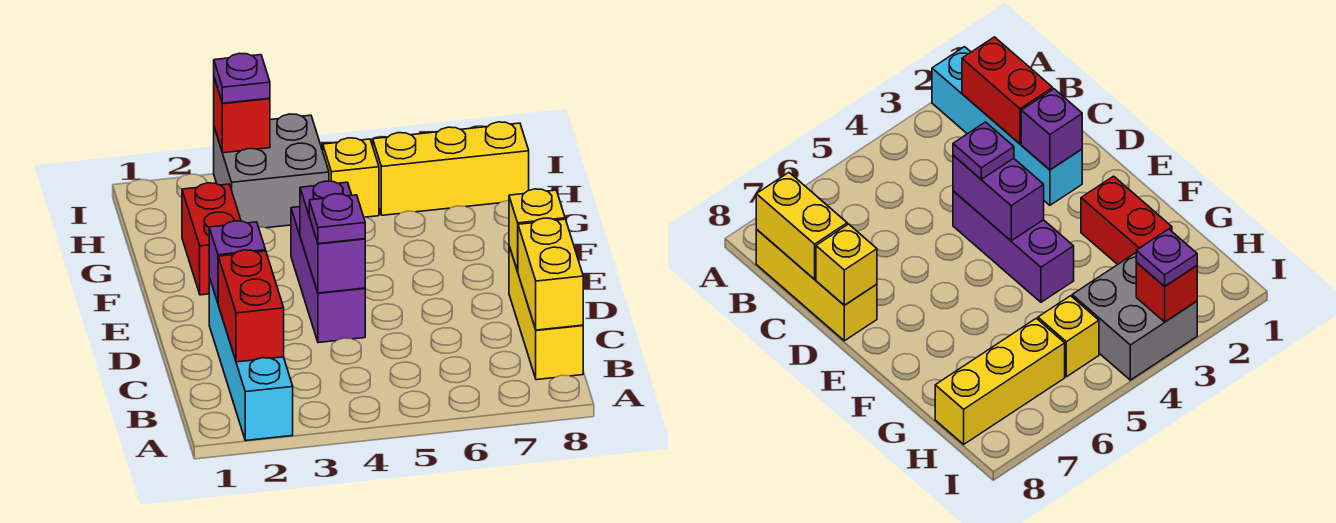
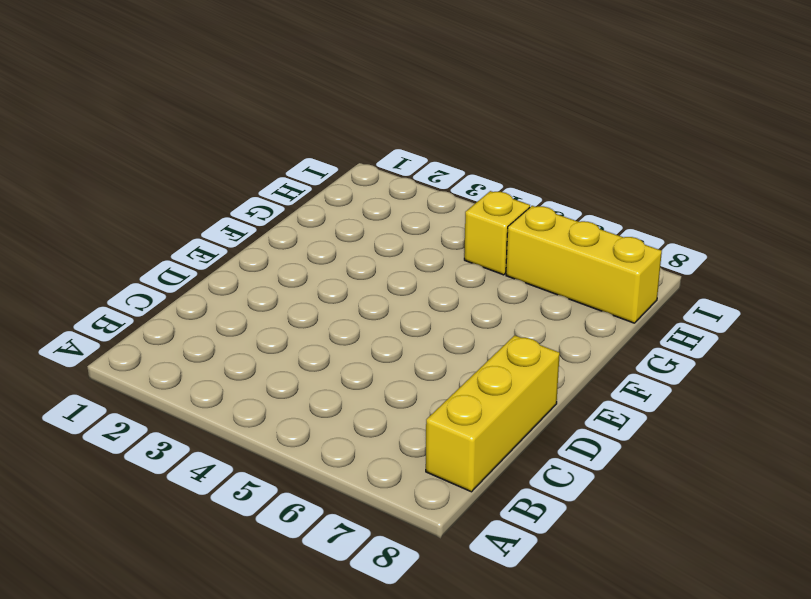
none -> cyan 1x4 brick [209,277,293,441]
none -> purple 1x3 brick [291,207,365,343]
none -> red 1x2 brick [182,183,241,295]

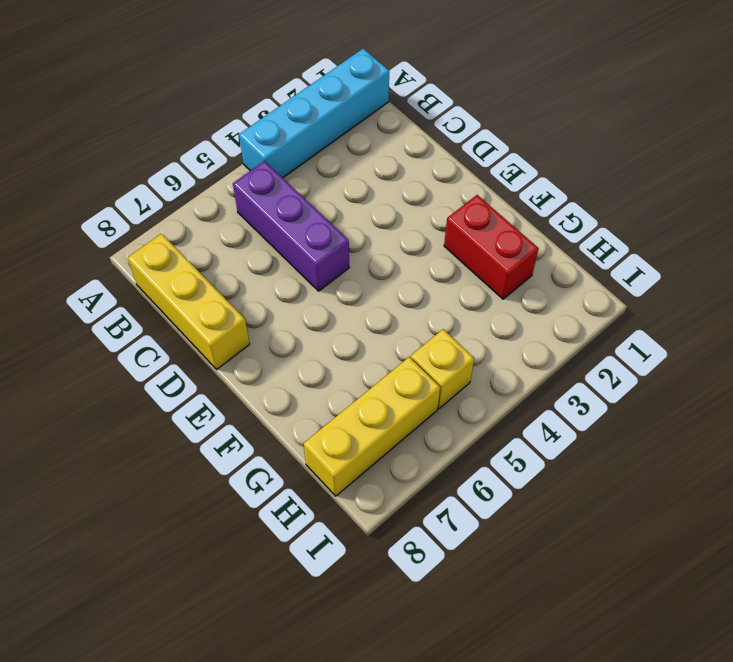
cyan 1x4 brick [239,49,389,178] -> cyan 1x4 brick turned to [209,277,293,441]
purple 1x3 brick [233,161,349,291] -> purple 1x3 brick moved to [291,207,365,343]
none -> grey 2x2 brick [214,114,329,228]
none -> red 1x2 brick [218,250,284,362]
none -> yellow 1x2 brick [518,218,583,330]

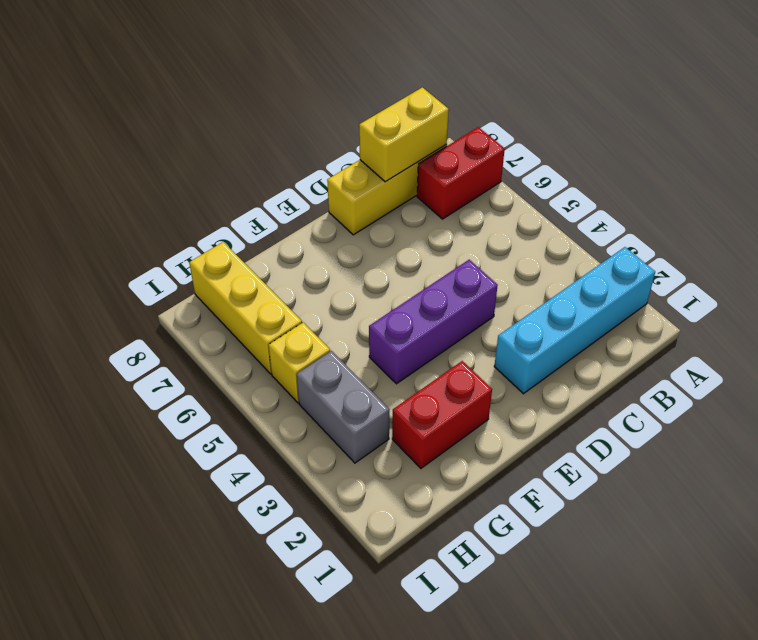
red 1x2 brick [417,127,505,219] -> red 1x2 brick moved to [218,250,284,362]
grey 1x2 brick [297,351,389,463] -> grey 2x2 brick [214,114,329,228]
none -> purple 1x1 brick [209,221,266,303]
none -> purple 1x2 brick [300,181,365,293]
none -> yellow 1x1 brick [509,189,565,272]

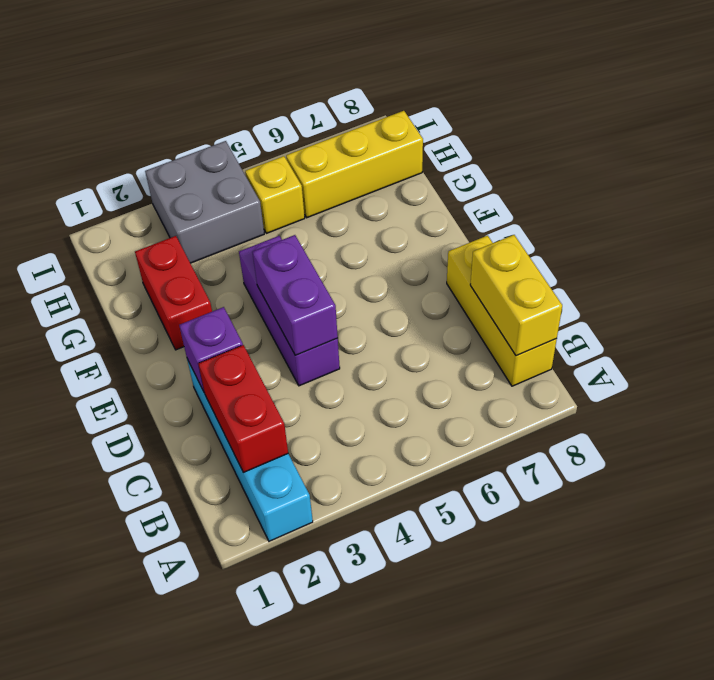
none -> yellow 1x1 brick [509,189,565,272]
none -> red 1x1 brick [214,78,270,153]
none -> purple 1x1 plate [309,194,365,244]

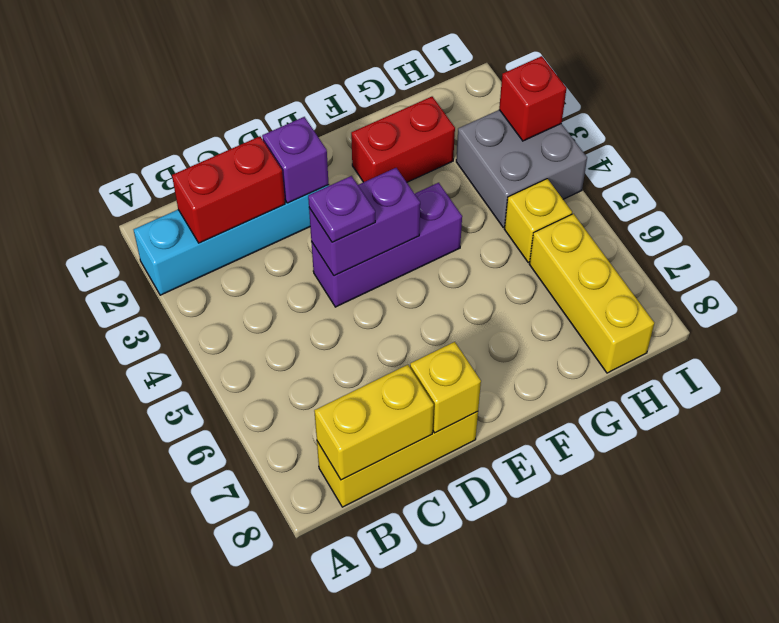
none -> purple 1x1 plate [214,53,270,103]

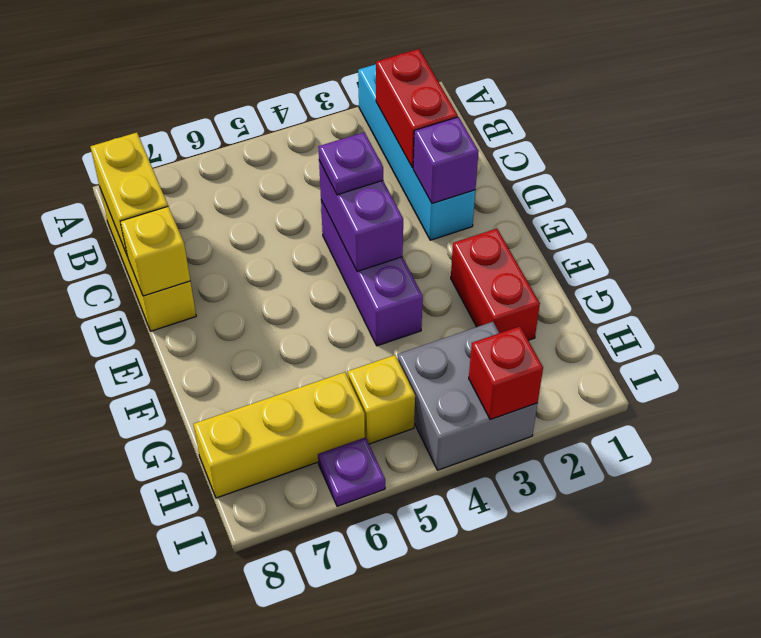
purple 1x1 plate [318,437,385,506] -> purple 1x1 plate moved to [214,53,270,103]

